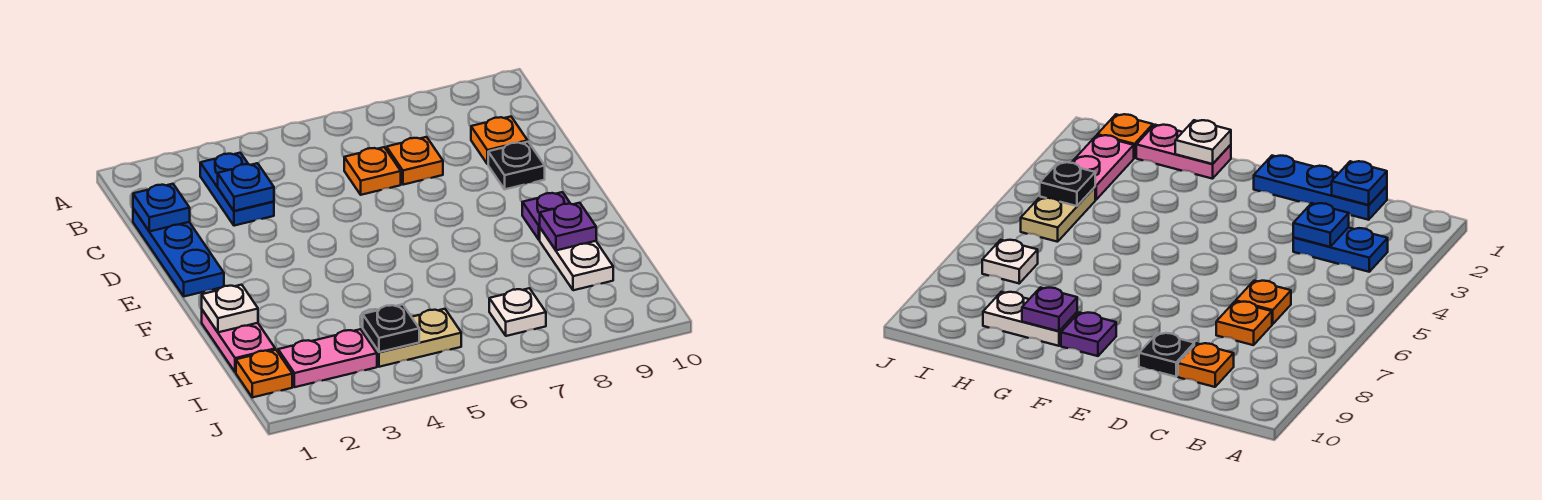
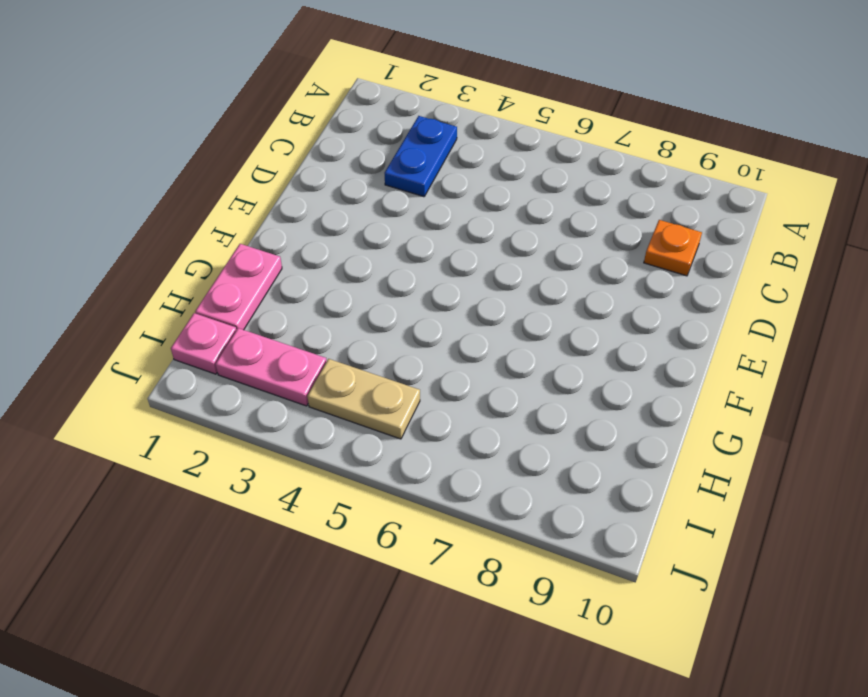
pink 1x1 plate [171,313,236,374] -> orange 1x1 plate [236,350,292,397]
none -> blue 1x3 plate [133,208,224,296]
none -> orange 1x1 plate [344,147,401,195]
none -> orange 1x1 plate [387,137,443,185]

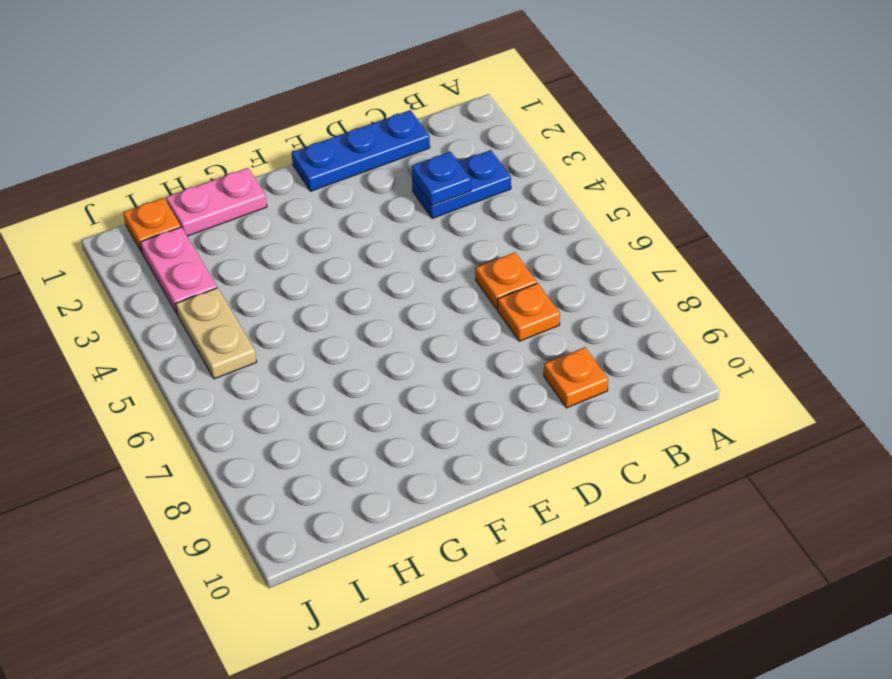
none -> black 1x1 plate [488,142,545,189]
none -> purple 1x1 plate [522,192,571,240]
none -> white 1x2 plate [540,228,613,290]

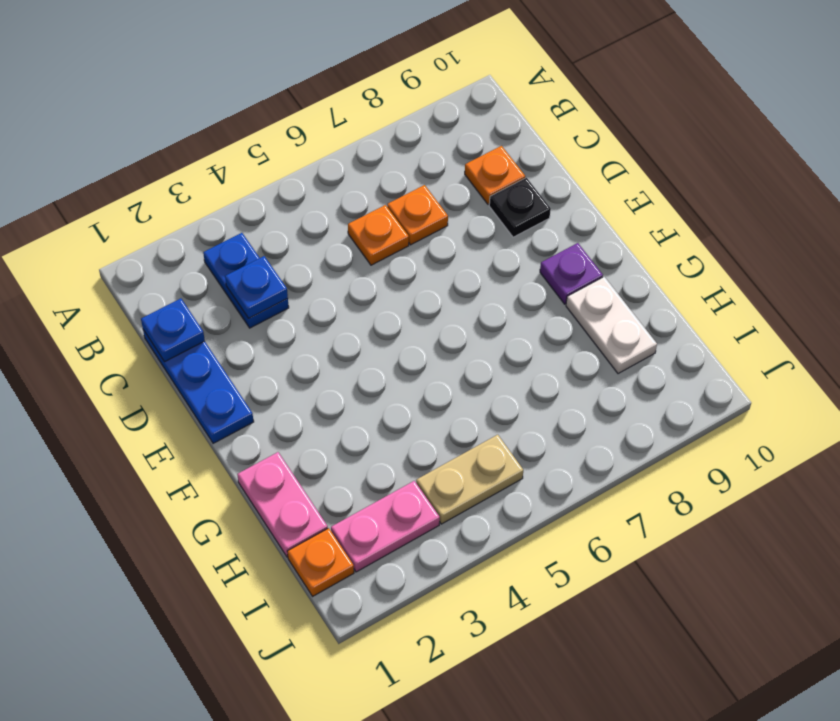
none -> white 1x1 plate [489,288,546,336]
none -> white 1x1 plate [202,285,258,332]
none -> purple 1x1 plate [540,203,596,250]

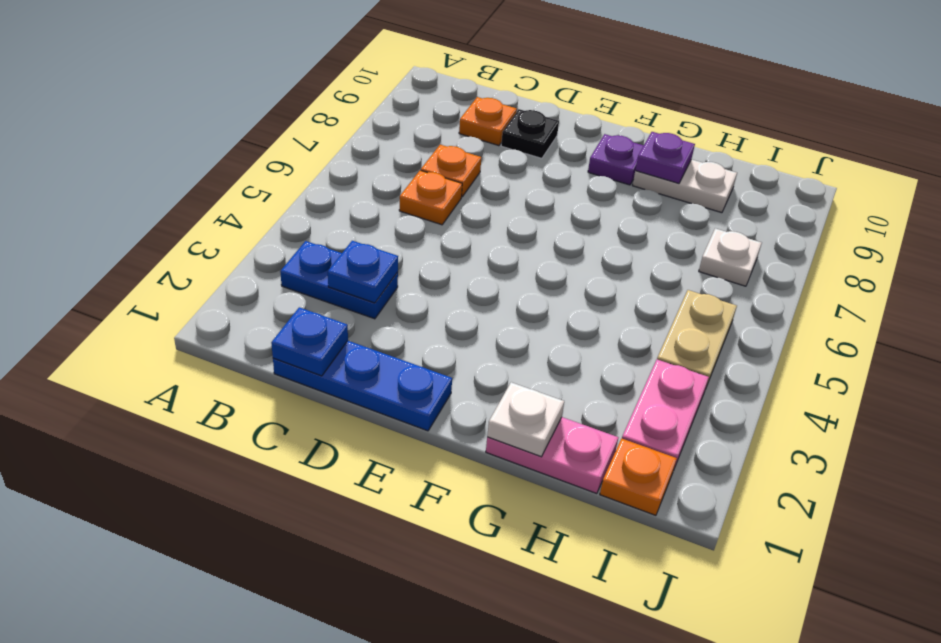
none -> black 1x1 plate [363,304,419,352]

